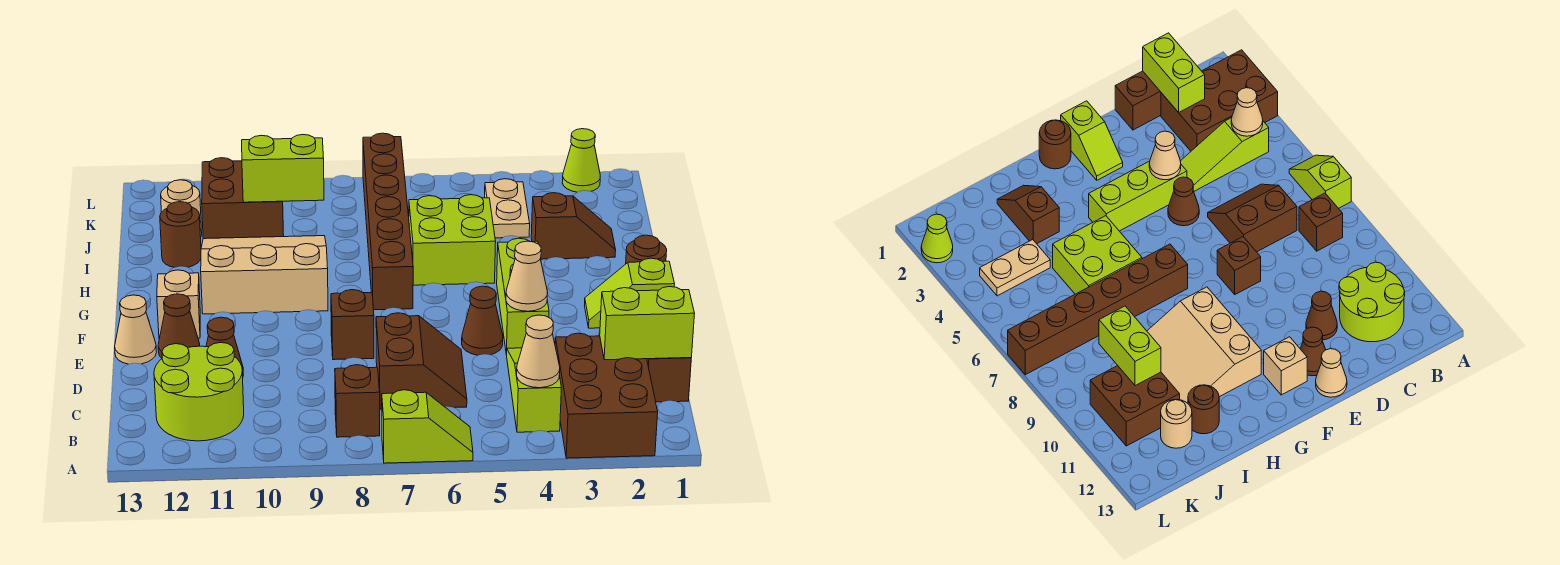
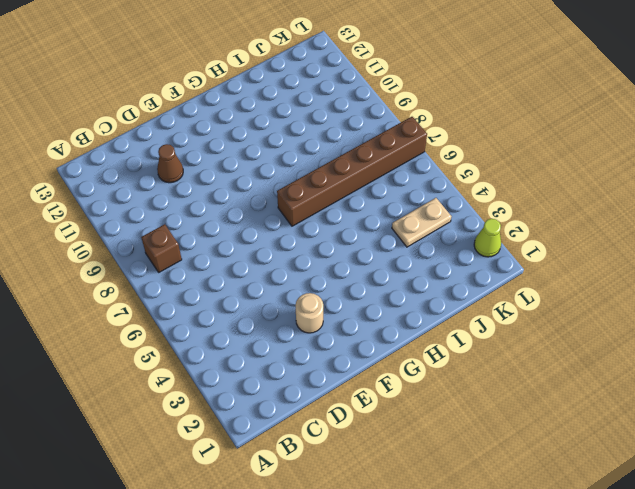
tan 1x1 round brick [295,293,323,333] -> tan 1x1 round brick moved to [161,180,202,237]
none -> brown 2x3 brick [555,333,658,458]
none -> lime 1x2 slope [382,390,473,463]
none -> lime 1x3 slope [507,348,561,432]

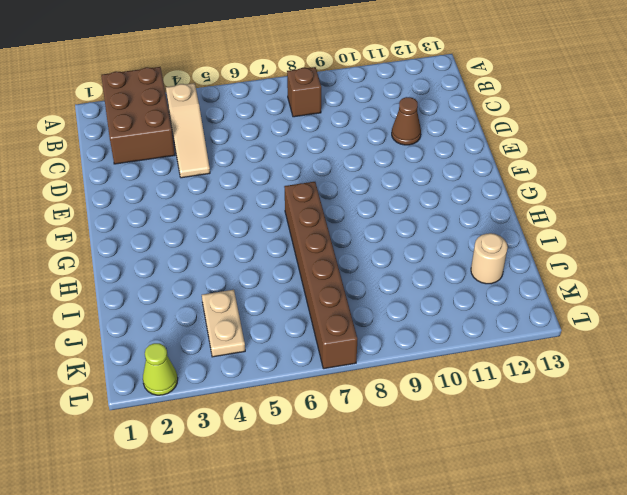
tan 1x3 slope [166,83,210,178] -> lime 1x3 slope [507,348,561,432]
none -> lime 1x2 slope [382,390,473,463]
none -> lime 2x2 round brick [154,343,244,441]
none -> brown 1x2 brick [647,358,691,402]

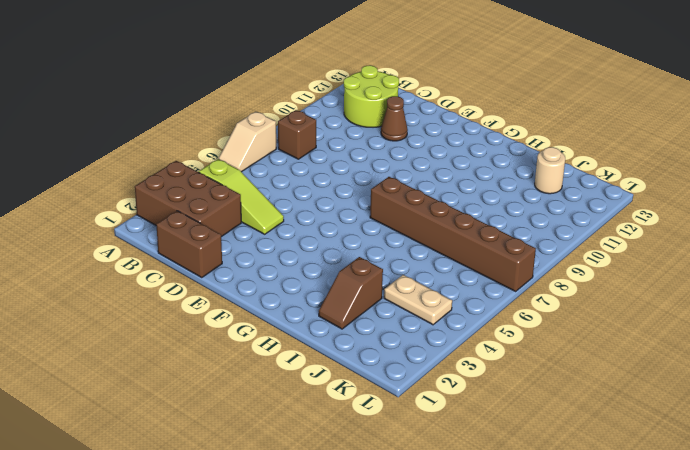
tan 1x2 slope [219,112,276,172] -> lime 1x2 slope [382,390,473,463]
none -> brown 2x2 slope [376,313,467,409]
none -> lime 1x3 brick [497,238,549,355]
none -> brown 1x1 cone [462,286,503,355]

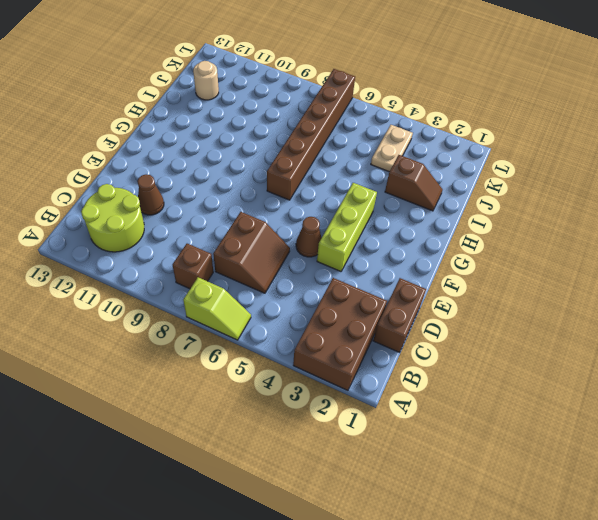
none -> lime 1x3 slope [507,348,561,432]
none -> brown 1x1 brick [331,290,374,360]
none -> brown 1x1 cone [158,294,200,358]

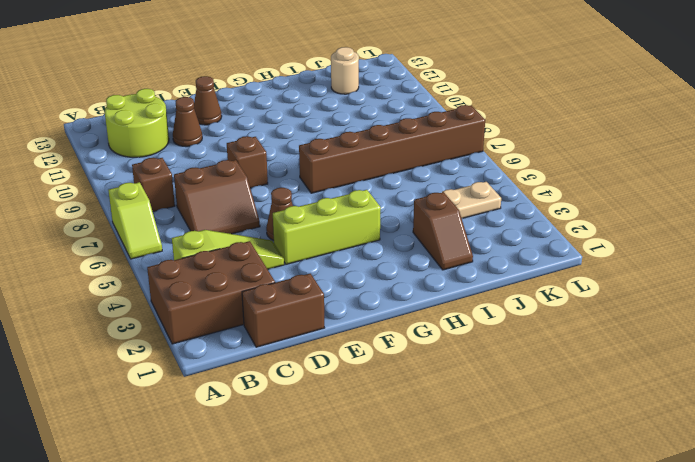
none -> tan 1x1 cone [115,295,156,364]
none -> lime 1x2 slope [584,258,675,328]
none -> tan 1x1 brick [157,270,200,339]

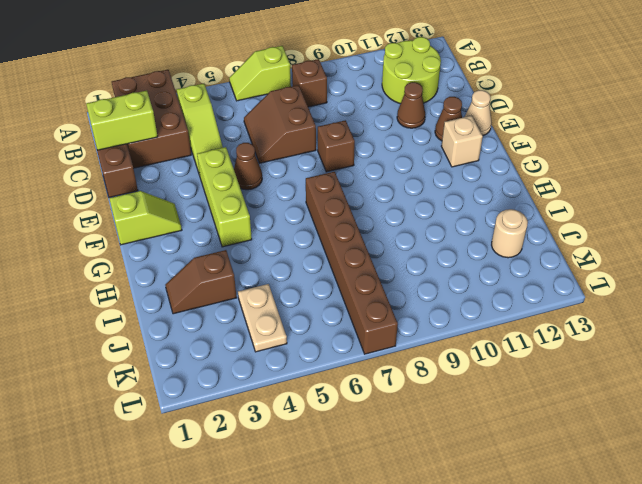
none -> brown 1x1 round brick [626,235,667,264]
none -> tan 3x3 slope [201,236,328,314]
none -> lime 2x2 brick [409,195,496,285]

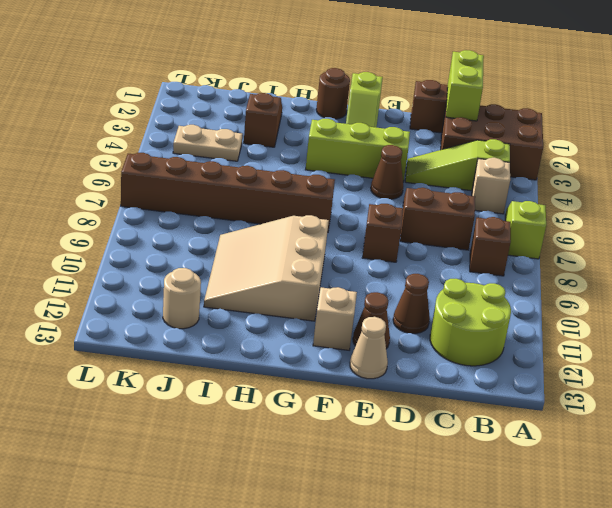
tan 1x1 brick [472,158,510,214] -> none
none -> lime 2x2 brick [409,195,496,285]
none -> brown 1x1 round brick [160,202,201,267]
none -> brown 2x2 brick [202,158,284,239]

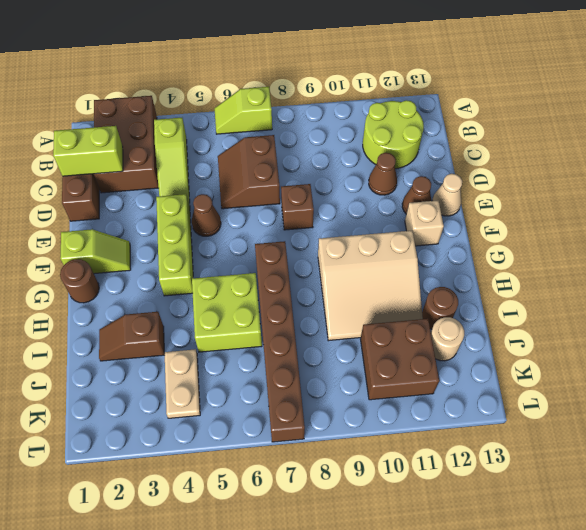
none -> brown 1x1 brick [335,365,380,437]
none -> lime 1x1 cone [562,129,600,192]
none -> tan 1x1 cone [517,315,560,388]

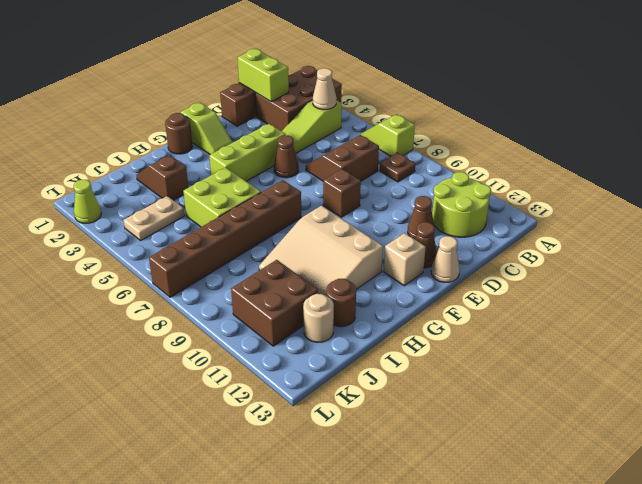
brown 1x1 plate [380,153,415,182] -> brown 1x1 brick [335,365,380,437]
none -> tan 1x1 cone [506,241,548,311]
none -> lime 1x2 brick [242,135,324,202]

